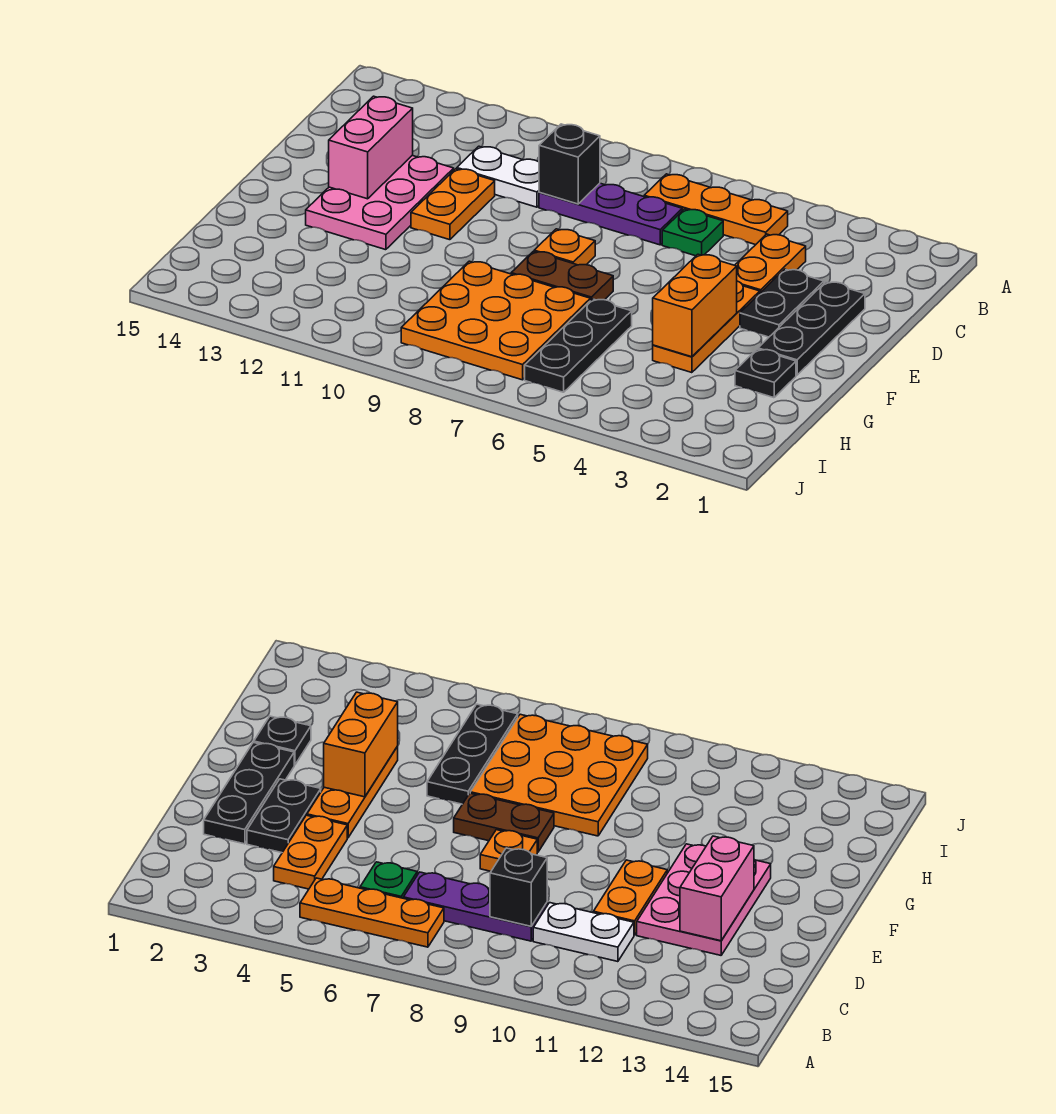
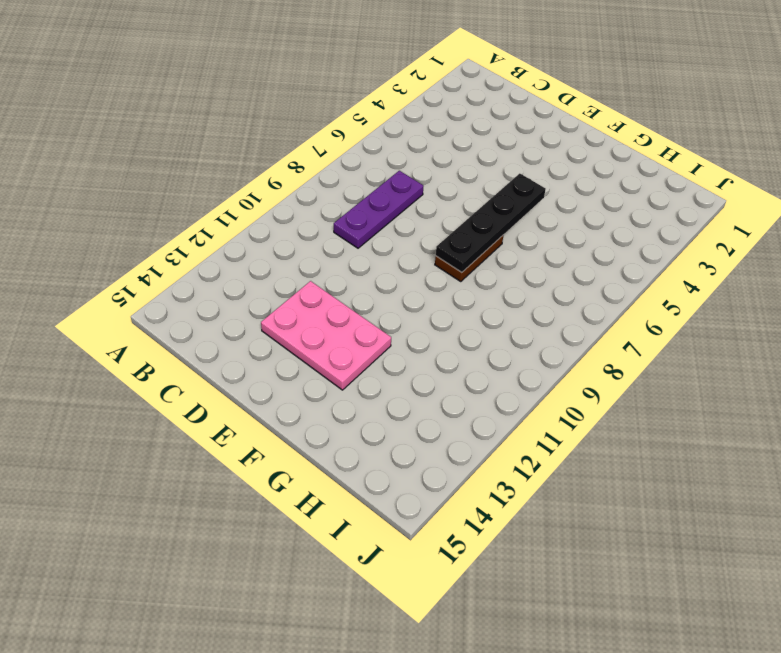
black 1x4 plate [436,174,546,272] -> none
none -> orange 1x3 plate [644,174,788,245]
none -> orange 1x2 plate [735,234,806,293]
none -> green 1x1 plate [662,209,723,256]

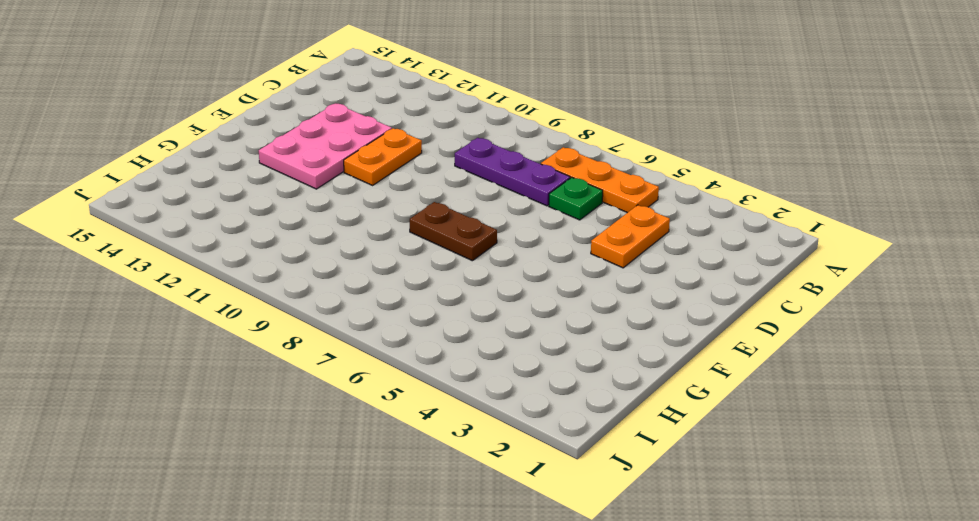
none -> white 1x2 plate [457,146,539,207]
none -> black 1x3 plate [758,282,865,375]
none -> black 1x2 plate [740,269,824,337]

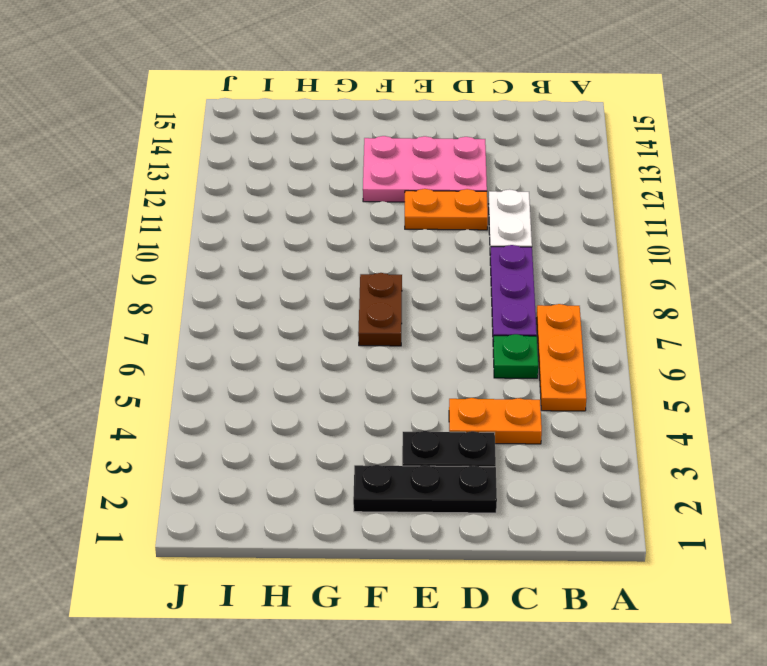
none -> orange 1x3 plate [653,281,760,373]
none -> orange 1x1 plate [534,229,595,265]
none -> black 1x1 plate [735,349,796,398]

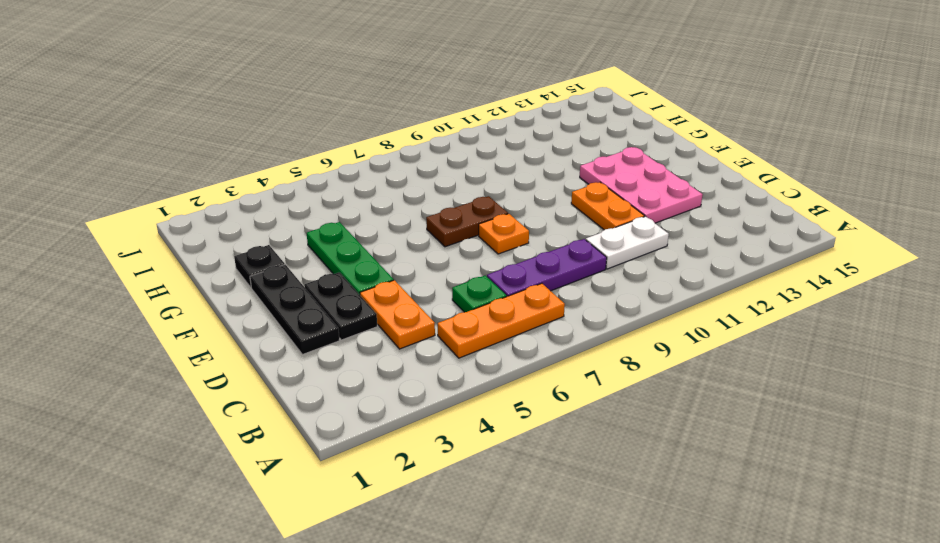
green 1x3 plate [307,222,394,295] -> orange 1x3 plate [653,281,760,373]
none -> black 1x3 plate [525,299,632,392]
none -> orange 3x3 plate [401,261,590,380]
none -> black 1x1 brick [539,124,600,204]

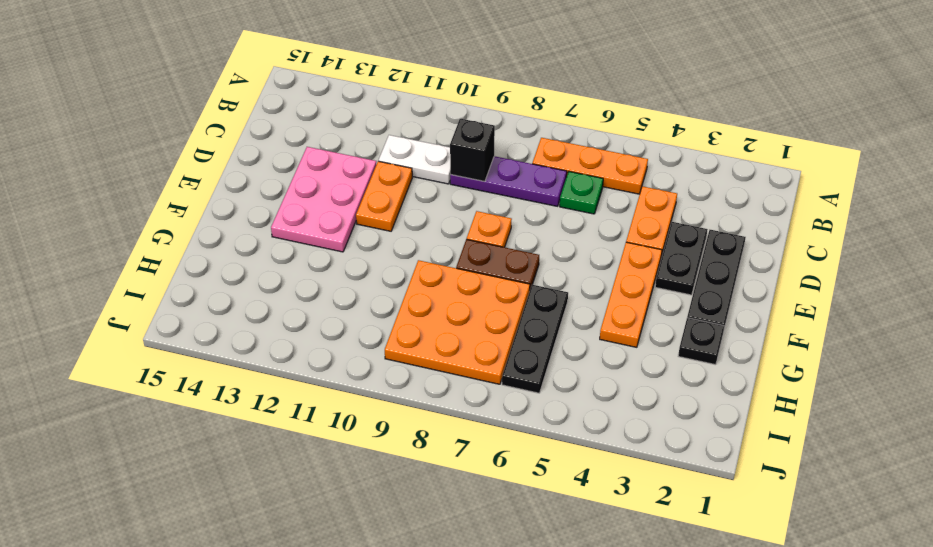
none -> pink 1x2 brick [329,96,413,199]
none -> orange 1x2 brick [653,254,737,357]

